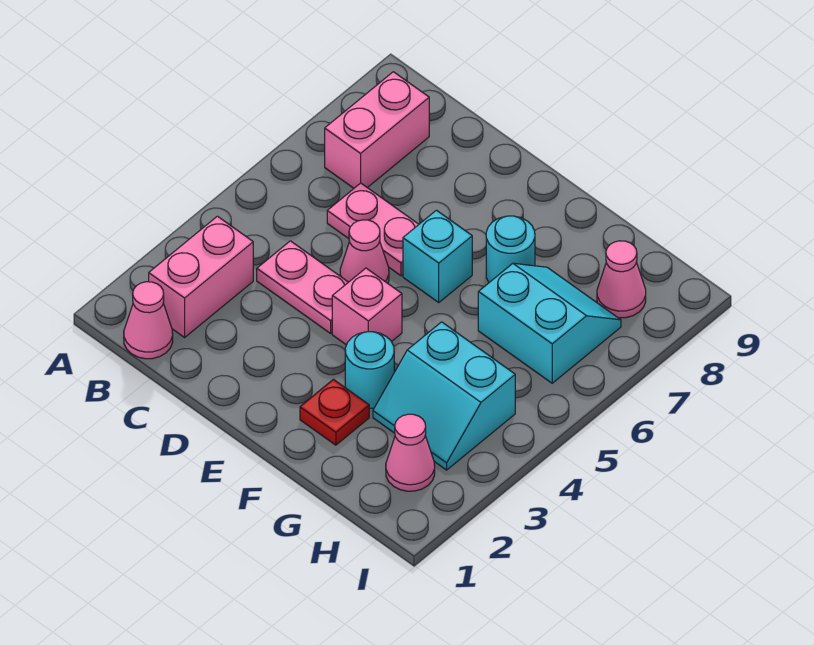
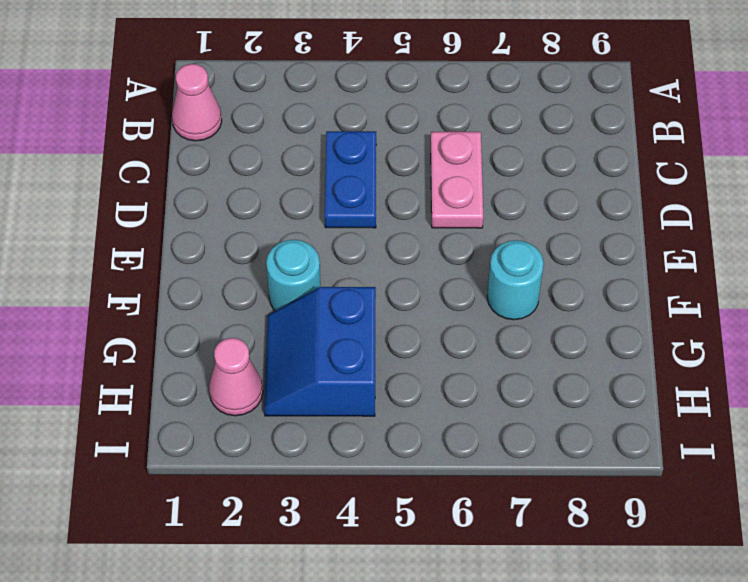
blue 1x2 plate [325,131,376,228] -> pink 1x2 plate [257,241,348,333]
blue 2x2 slope [264,287,376,416] -> cyan 2x2 slope [373,322,515,470]
none -> pink 1x2 brick [149,216,253,337]
none -> pink 1x2 brick [325,72,429,188]
none -> pink 1x1 cone [340,220,389,283]

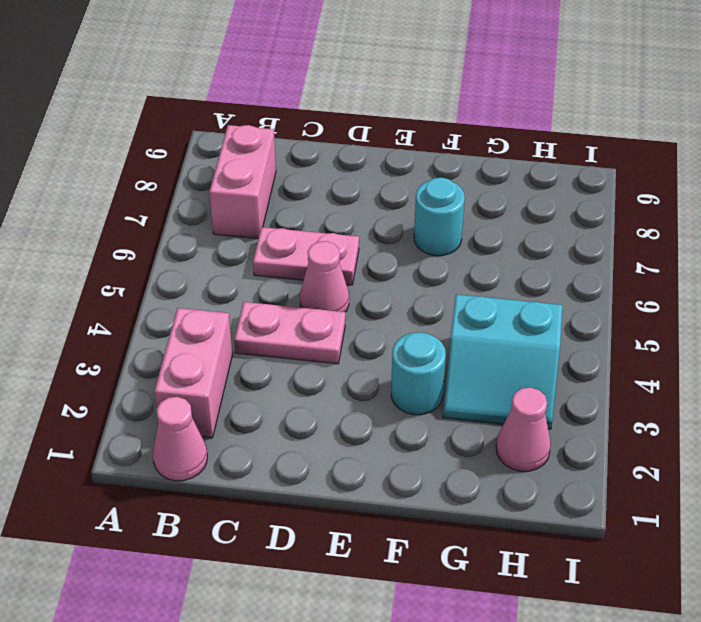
none -> pink 1x1 brick [332,268,402,345]
none -> cyan 1x1 brick [403,210,472,302]
none -> red 1x1 plate [300,379,369,445]

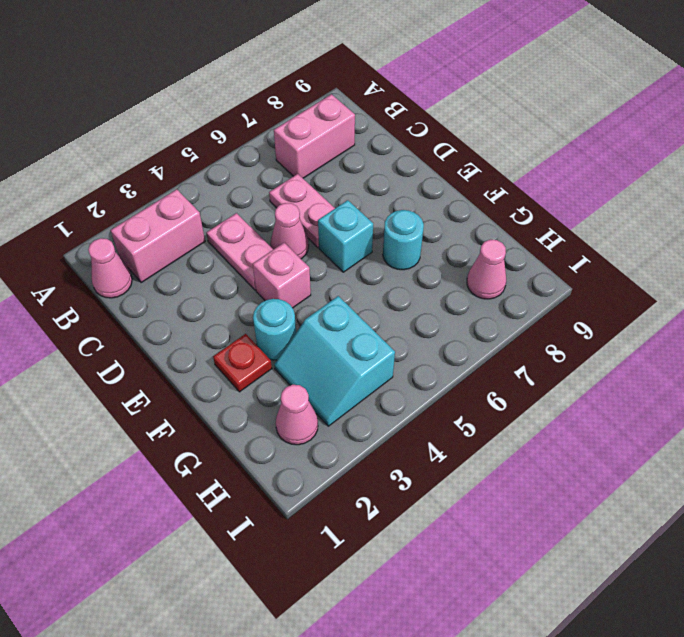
none -> cyan 2x2 slope [478,263,621,383]

